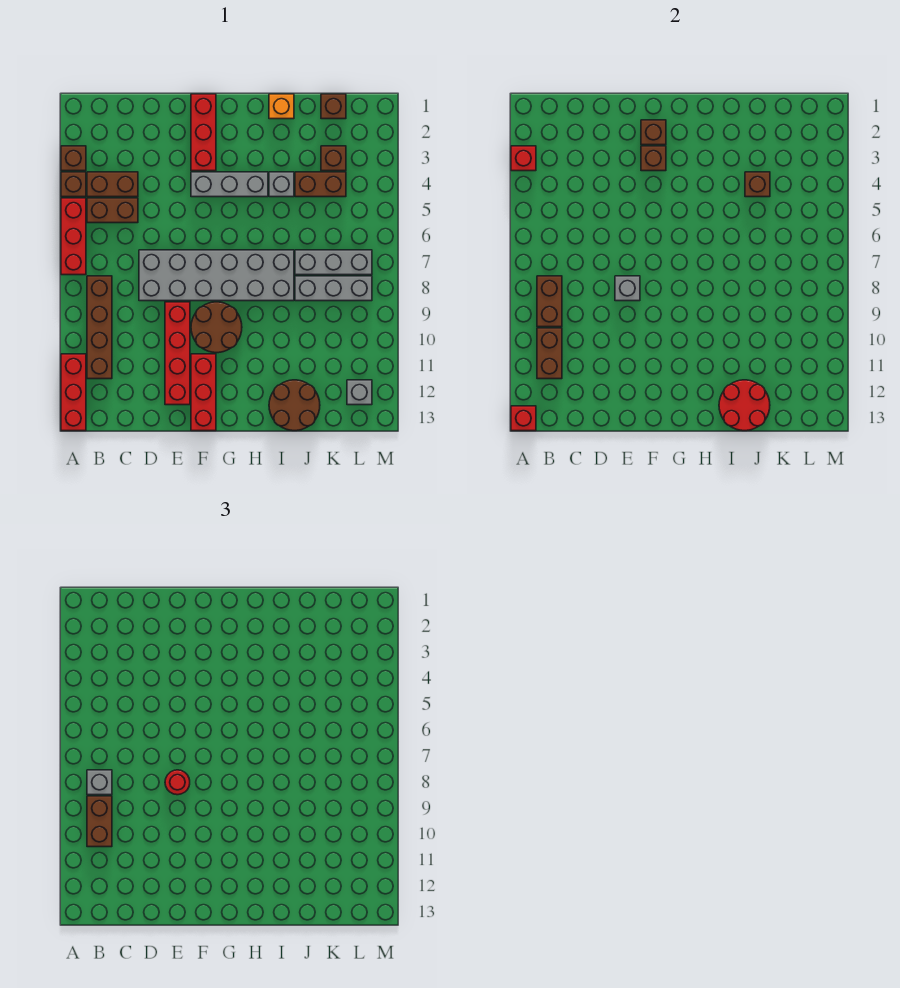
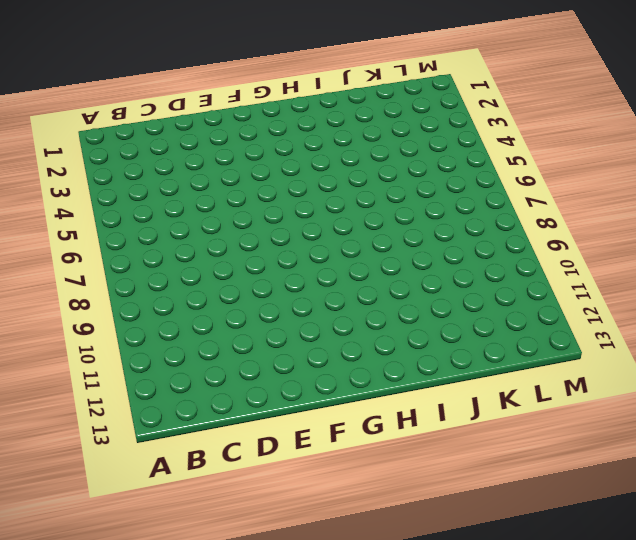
none -> brown 1x1 brick [61,146,86,171]
none -> brown 1x1 brick [61,172,86,197]
none -> red 1x3 brick [61,198,86,275]
none -> red 1x3 brick [61,354,86,431]

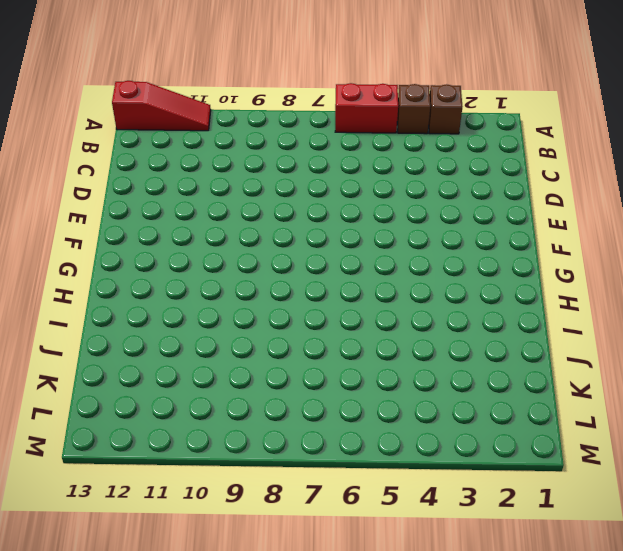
red 1x2 brick [335,83,398,133] -> red 1x3 brick [61,198,86,275]
red 1x3 slope [112,81,211,131] -> red 1x3 brick [61,354,86,431]
none -> brown 1x2 brick [87,172,138,197]
none -> brown 1x2 brick [87,198,138,223]
none -> brown 1x4 brick [87,276,112,379]
none -> grey 2x6 brick [139,250,294,301]

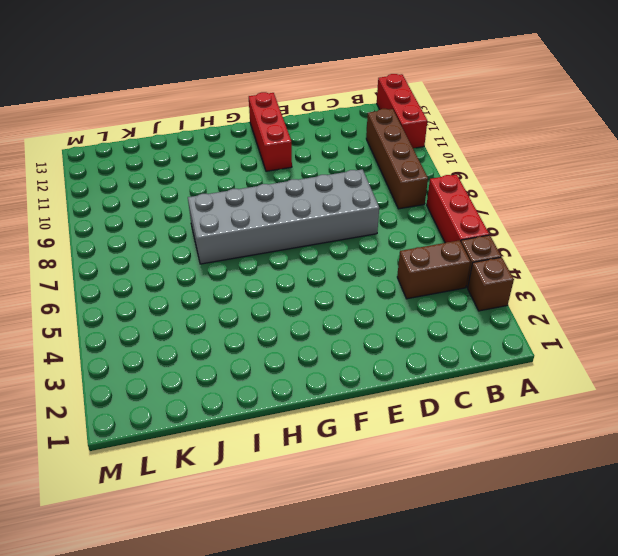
none -> brown 1x2 brick [87,198,138,223]
none -> red 1x4 brick [165,302,190,405]
none -> red 1x3 brick [191,94,216,171]
none -> grey 1x3 brick [191,172,268,197]

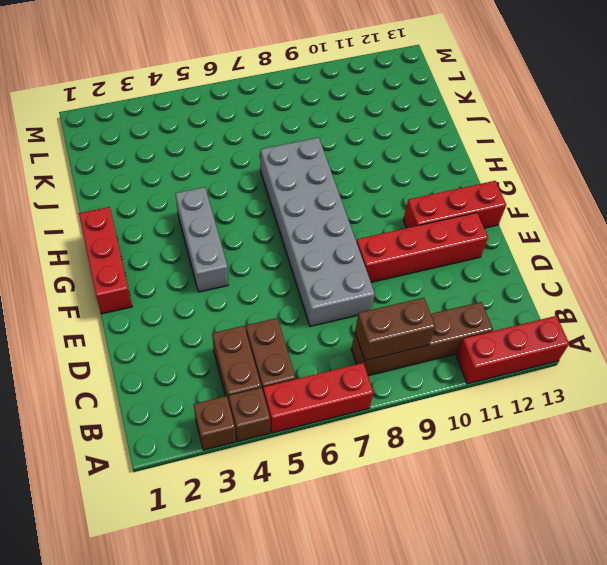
red 1x3 brick [79,207,132,314] -> red 1x3 brick turned to [191,94,216,171]
none -> brown 2x2 round brick [191,302,242,353]
none -> orange 1x1 brick [269,94,294,119]
none -> grey 1x1 brick [269,172,294,197]
none -> brown 2x2 round brick [269,380,320,431]

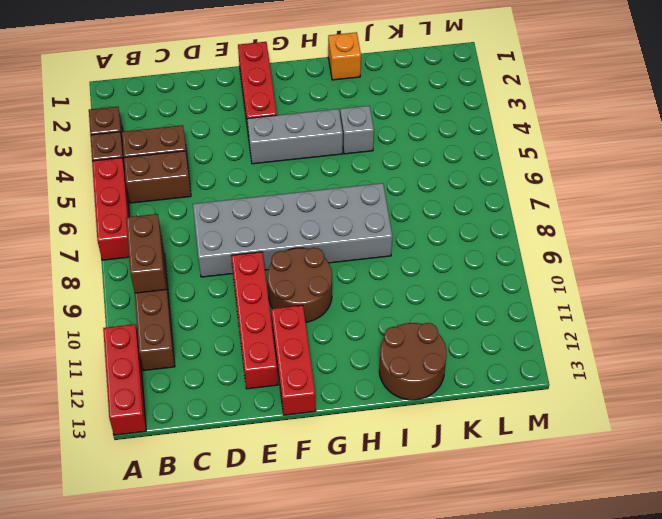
none -> brown 1x2 brick [295,172,346,197]
none -> grey 1x3 brick [295,250,372,275]
none -> grey 1x3 brick [295,276,372,301]
none -> brown 1x1 brick [321,94,346,119]

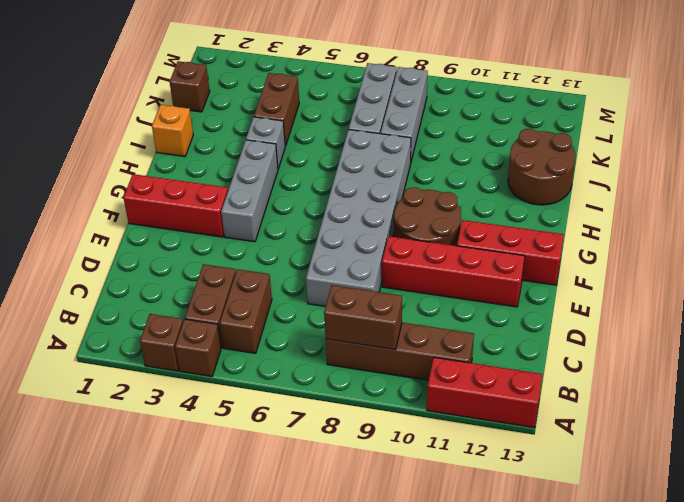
none -> red 1x3 brick [61,198,86,275]
none -> brown 1x1 brick [321,146,346,171]
none -> grey 1x1 brick [347,380,372,405]
none -> red 1x1 brick [511,146,536,171]

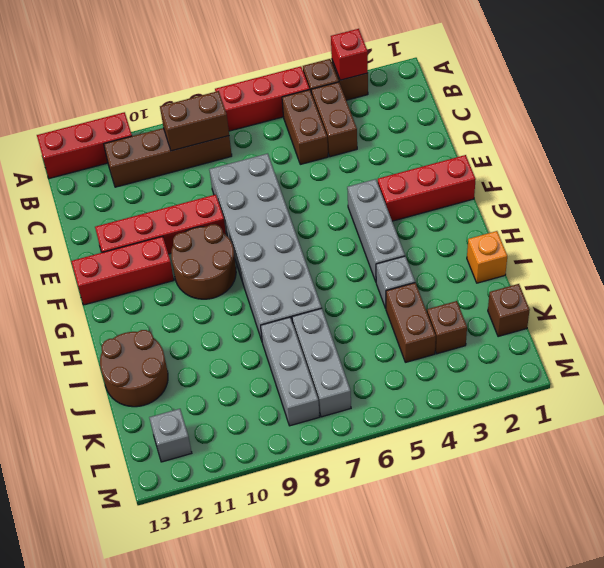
none -> red 1x1 brick [511,406,536,431]
none -> brown 1x2 brick [537,328,562,379]
none -> grey 1x1 brick [615,276,640,301]
none -> brown 1x1 brick [641,120,666,145]

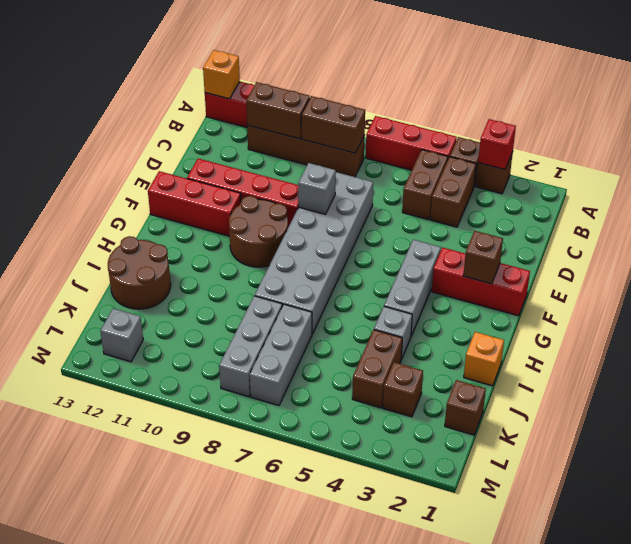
orange 1x1 brick [203,50,240,99] -> red 1x1 brick [511,406,536,431]
none -> brown 1x1 brick [641,146,666,171]
none -> red 2x2 round brick [719,380,770,431]
none -> brown 1x1 brick [745,172,770,197]
none -> grey 1x1 brick [87,770,112,795]

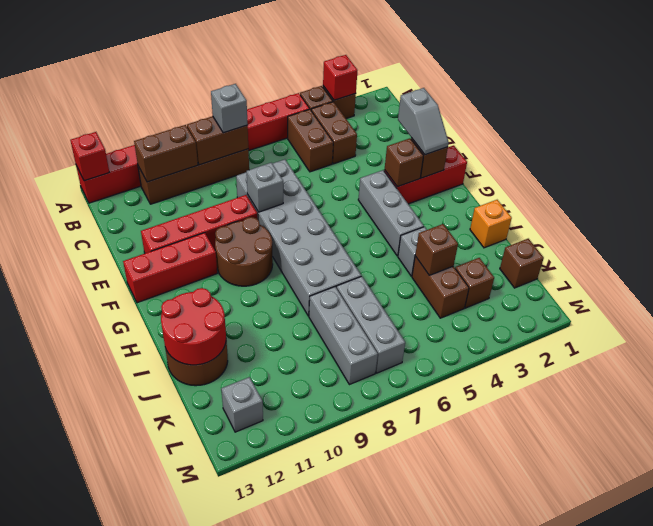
grey 1x2 slope [398,88,449,155] -> none
none -> brown 1x2 brick [87,796,112,847]
none -> red 1x1 round brick [165,770,190,795]

